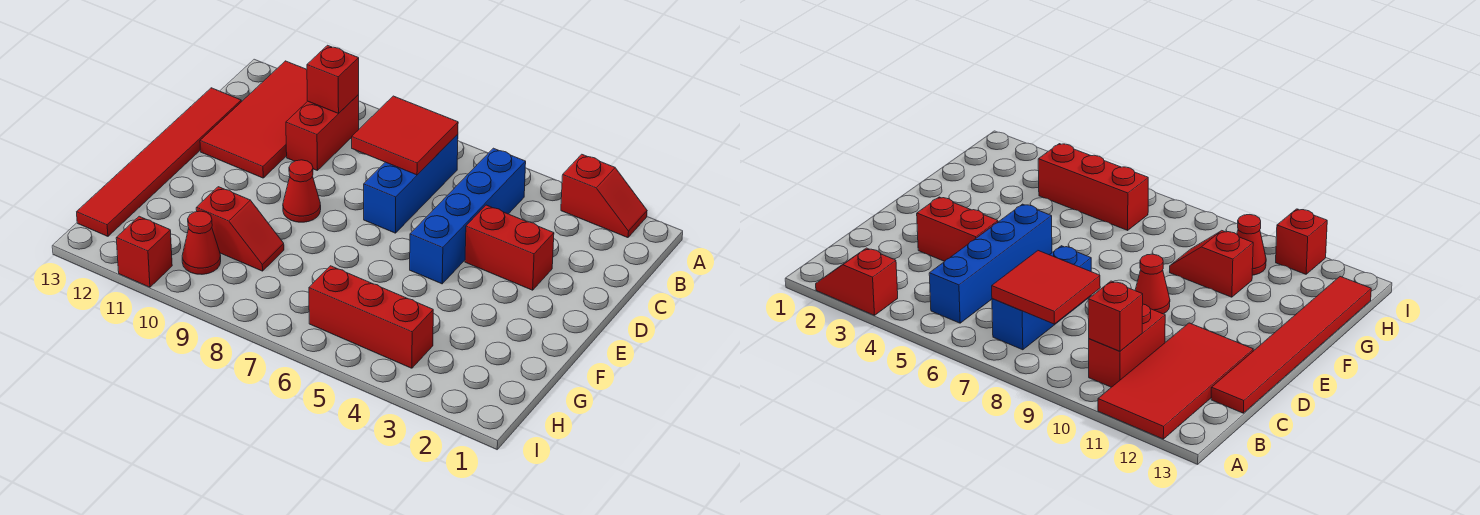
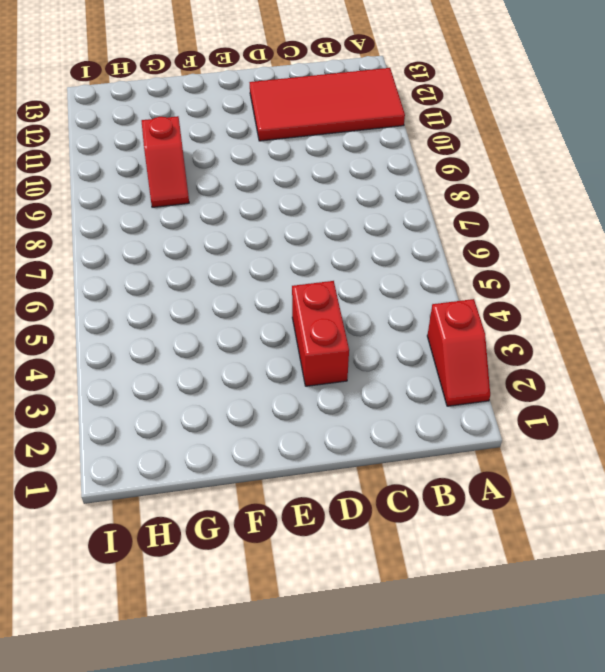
none -> blue 1x4 brick [410,148,526,284]
none -> blue 1x3 brick [364,134,458,233]
none -> red 1x2 brick [286,95,359,171]

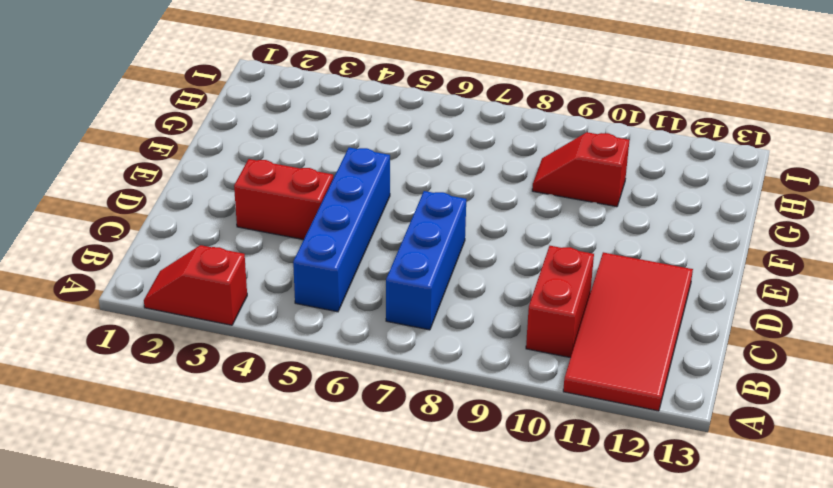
none -> red 1x6 tile [77,88,241,236]
none -> red 1x1 cone [283,160,321,222]
none -> red 1x3 brick [309,266,433,368]

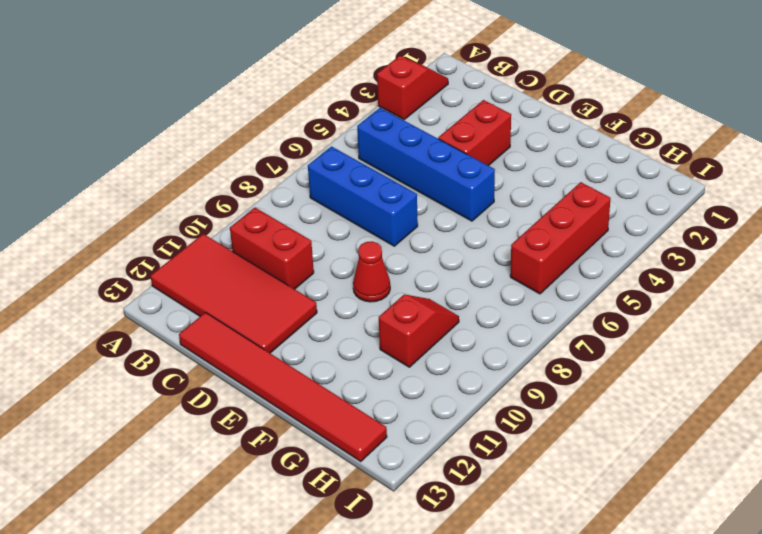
none -> red 1x1 cone [182,211,221,274]
none -> red 1x1 brick [116,216,172,287]
none -> red 2x2 tile [352,96,458,175]

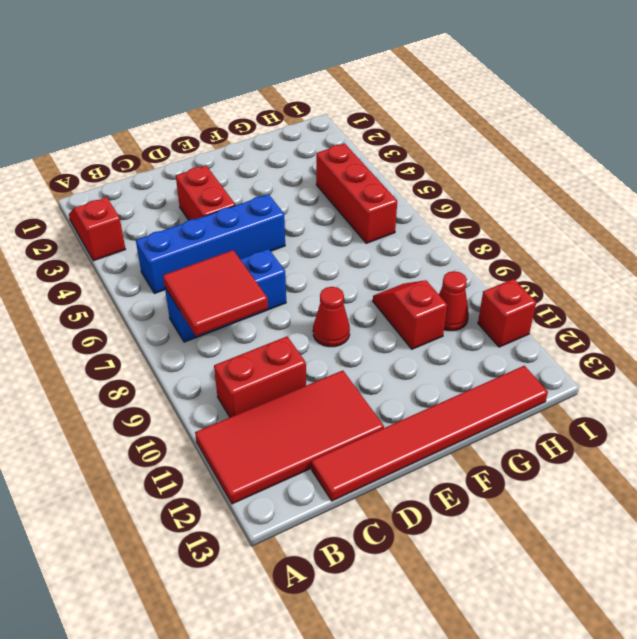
none -> red 1x1 brick [307,45,359,113]

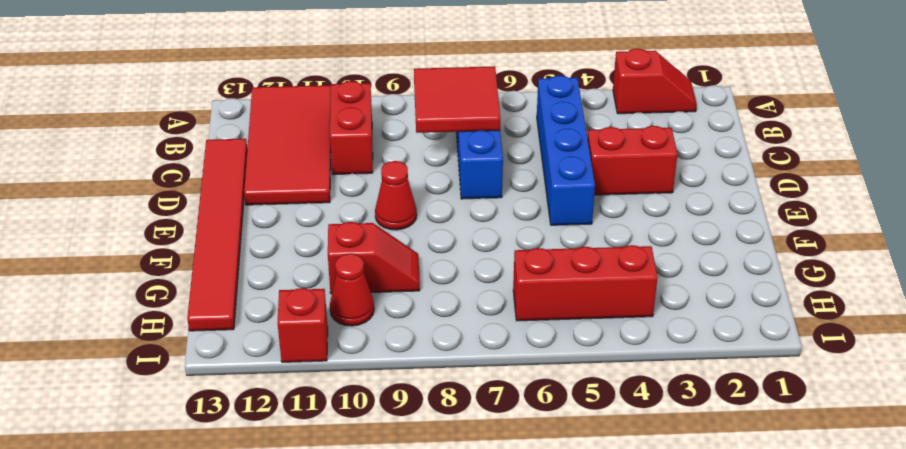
none -> red 1x1 brick [307,45,359,113]

